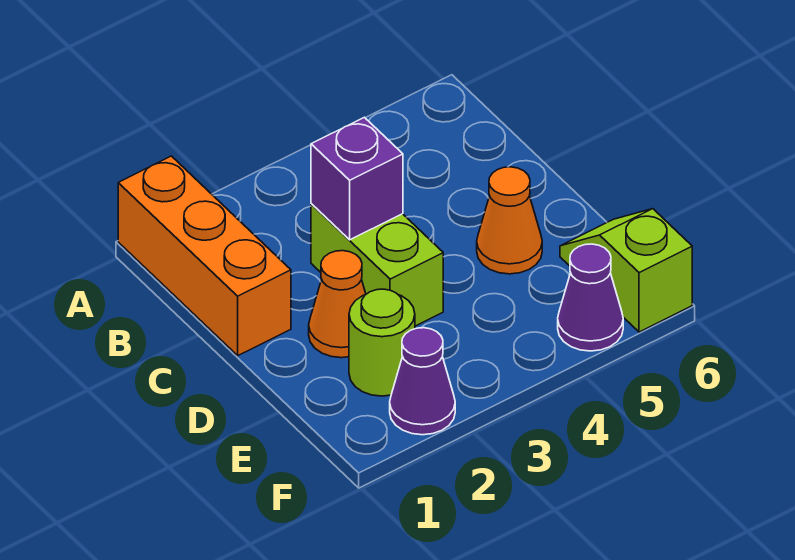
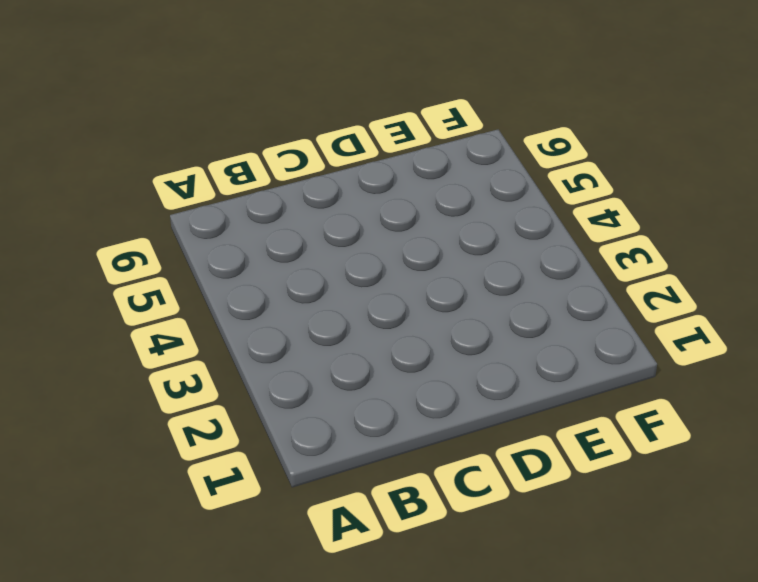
none -> orange 1x3 brick [118,156,291,355]
none -> lime 1x2 brick [311,204,443,326]

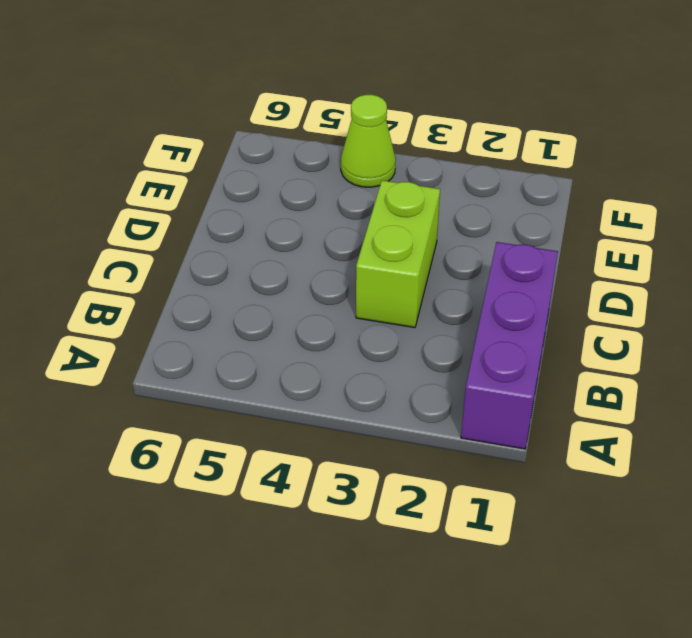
purple 1x3 brick [461,242,558,449] -> orange 1x3 brick [118,156,291,355]
lime 1x1 cone [341,95,396,187] -> none
none -> orange 1x1 cone [309,251,366,358]
none -> orange 1x1 cone [477,167,542,274]

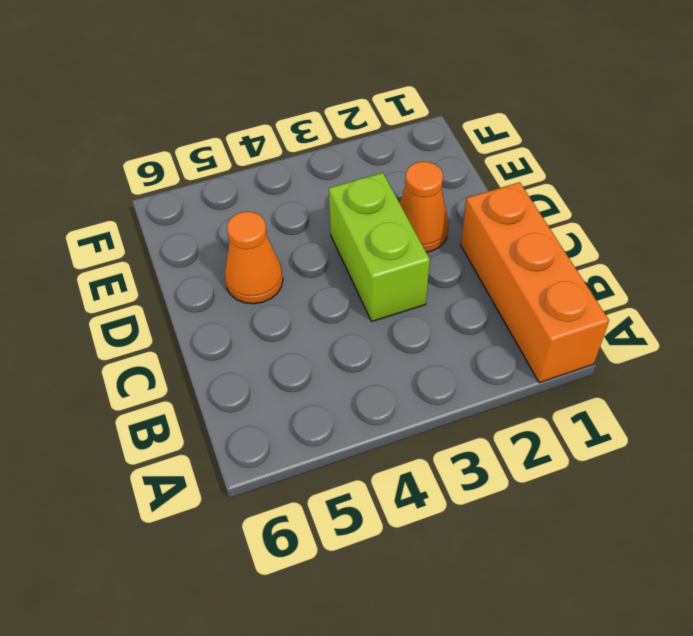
none -> lime 1x1 round brick [349,289,415,396]
none -> lime 1x2 slope [560,209,692,332]

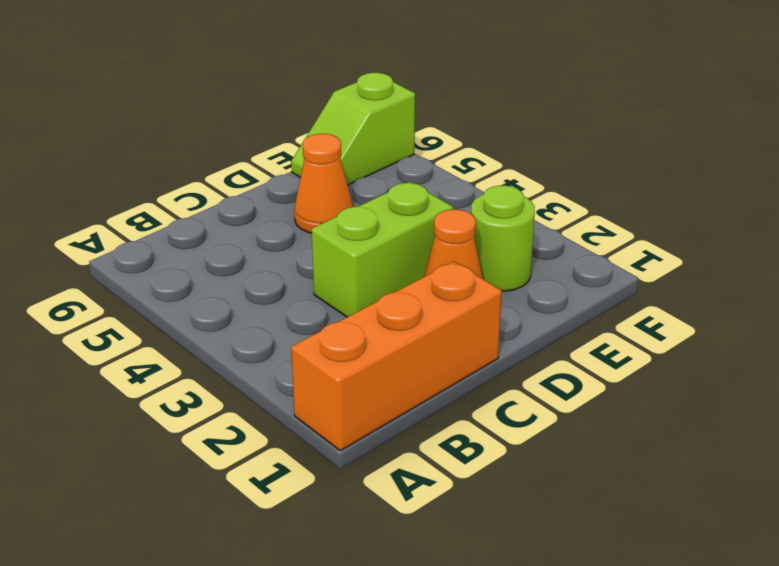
none -> purple 1x1 cone [390,328,455,435]
none -> purple 1x1 cone [558,244,623,351]

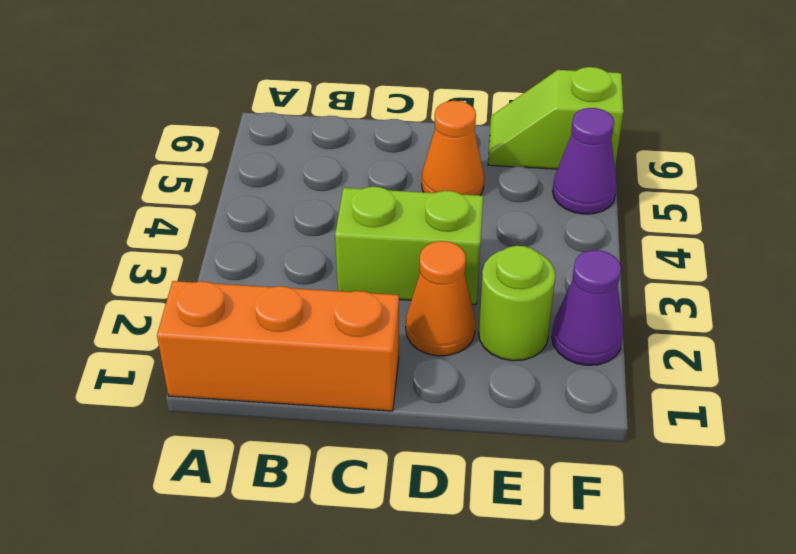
none -> purple 1x1 brick [311,117,403,240]

